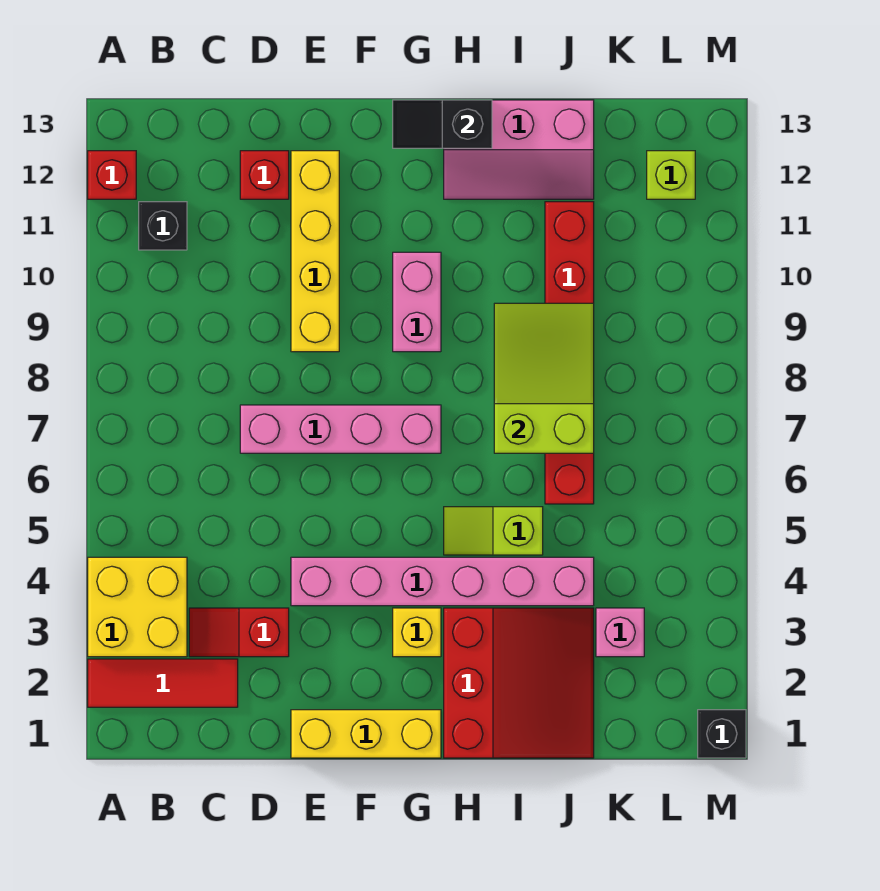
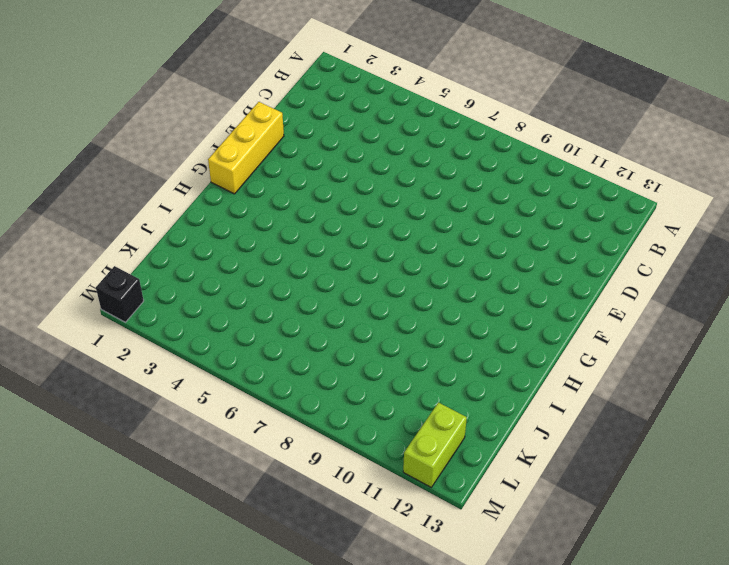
lime 1x2 brick [403,403,467,487] -> lime 1x1 brick [647,151,695,199]
none -> red 1x3 tile [88,659,238,707]
none -> yellow 2x2 brick [88,557,187,657]
none -> red 1x1 brick [88,151,136,199]

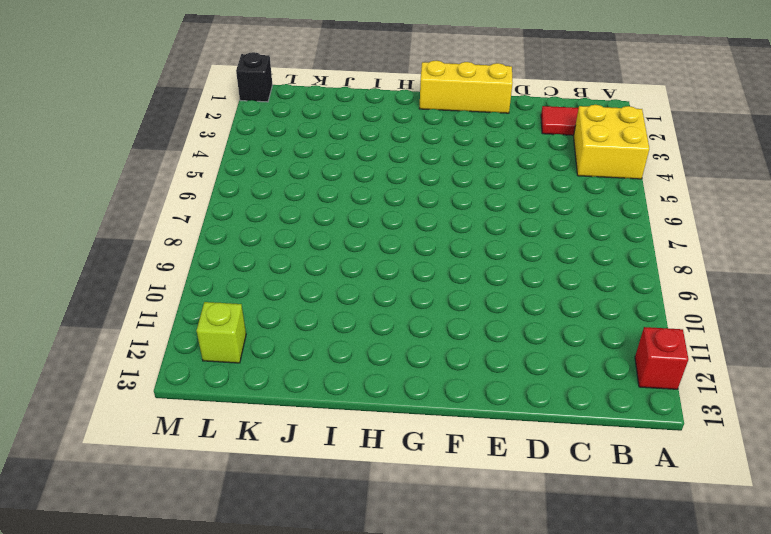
none -> black 1x1 brick [139,202,187,250]
none -> red 1x2 slope [189,608,289,657]
none -> pink 1x4 brick [240,405,441,453]

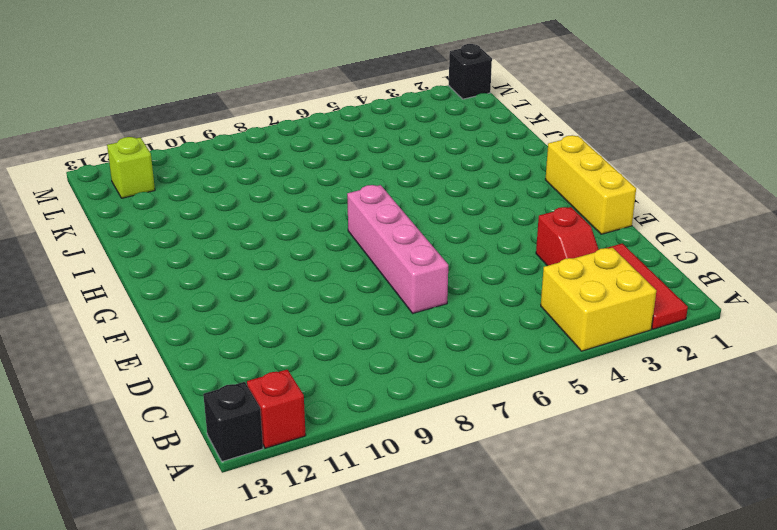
black 1x1 brick [203,382,263,462] -> black 1x1 brick moved to [139,202,187,250]
none -> red 1x1 brick [240,151,289,199]
none -> pink 1x6 brick [291,557,594,606]
none -> yellow 1x4 brick [291,151,339,352]

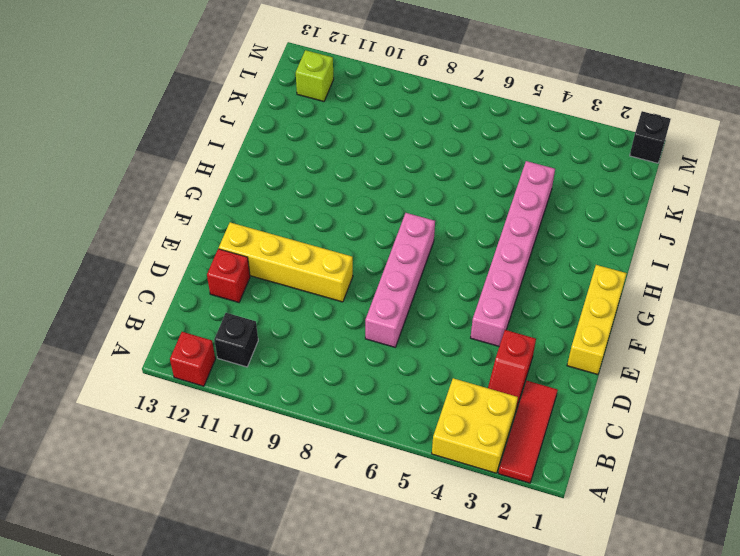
none -> yellow 1x1 brick [393,608,441,657]
none -> pink 1x2 brick [393,252,441,352]
none -> red 3x3 slope [444,608,594,758]

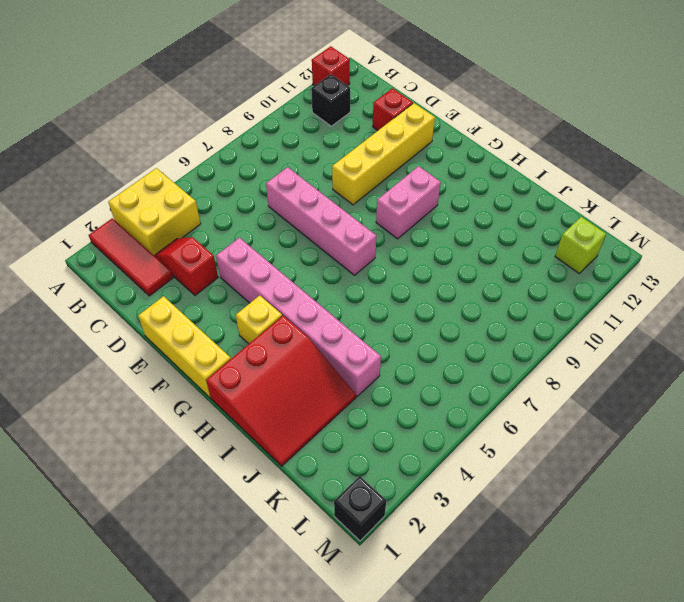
none -> lime 1x2 slope [444,507,543,555]
none -> pink 2x3 slope [444,100,594,199]
none -> red 1x6 brick [545,202,594,504]

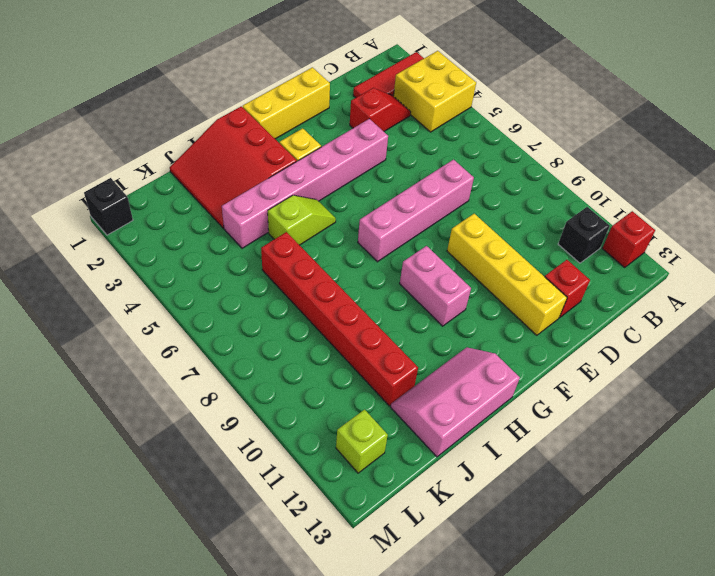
none -> pink 1x1 brick [596,608,644,657]
none -> black 1x2 slope [393,100,492,148]
none -> lime 2x3 slope [494,303,594,453]

